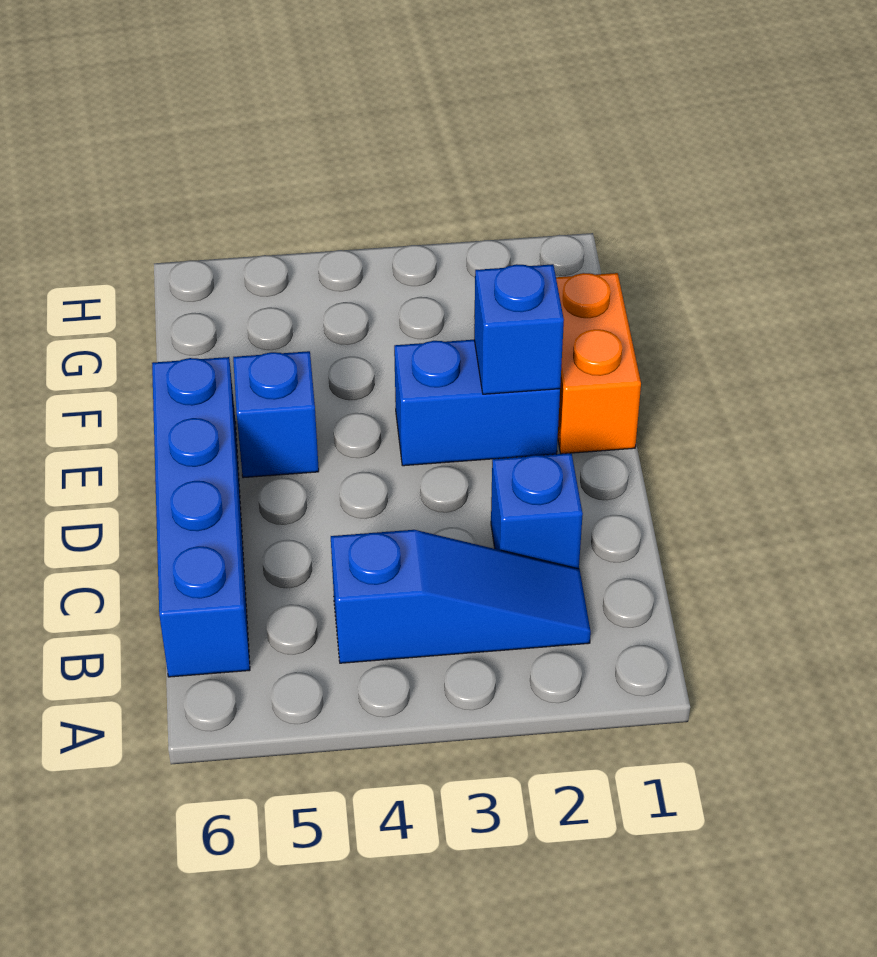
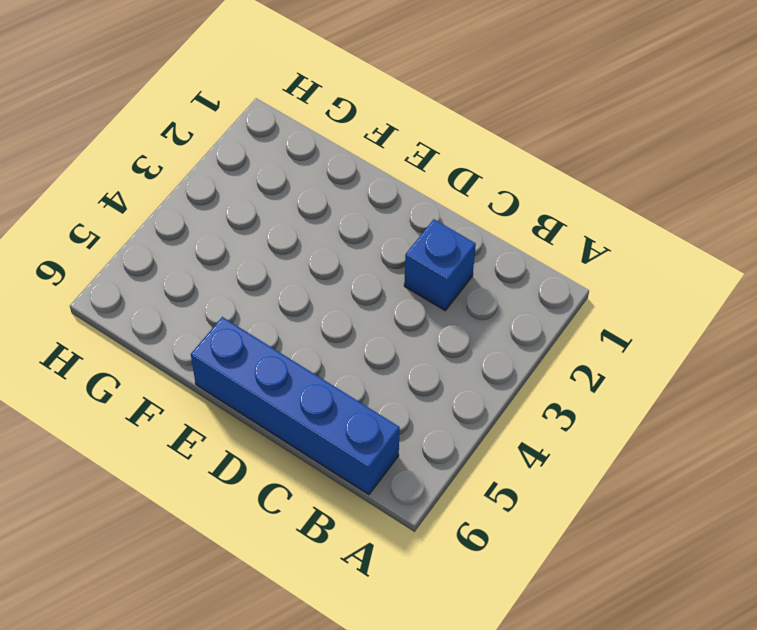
none -> blue 1x3 slope [331,530,591,663]
none -> orange 1x2 brick [556,273,641,454]

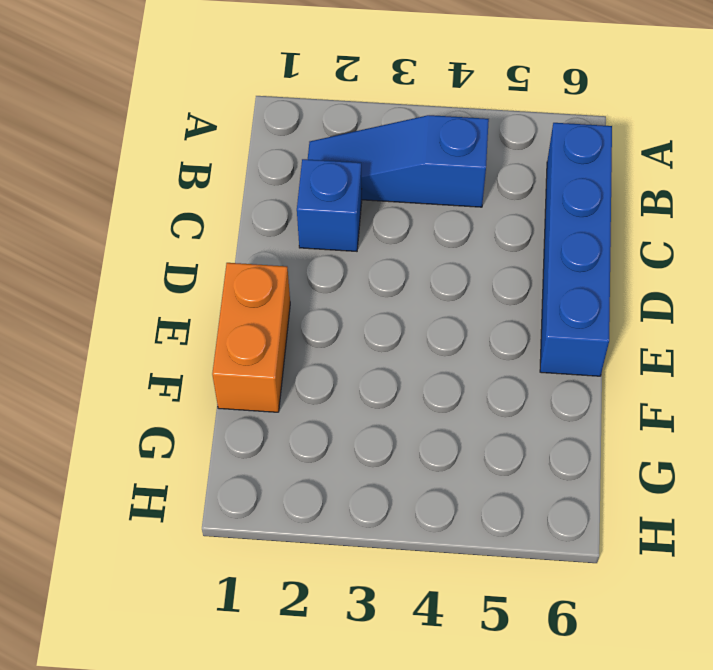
none -> blue 1x2 brick [394,340,560,466]
none -> blue 1x1 brick [233,351,319,478]

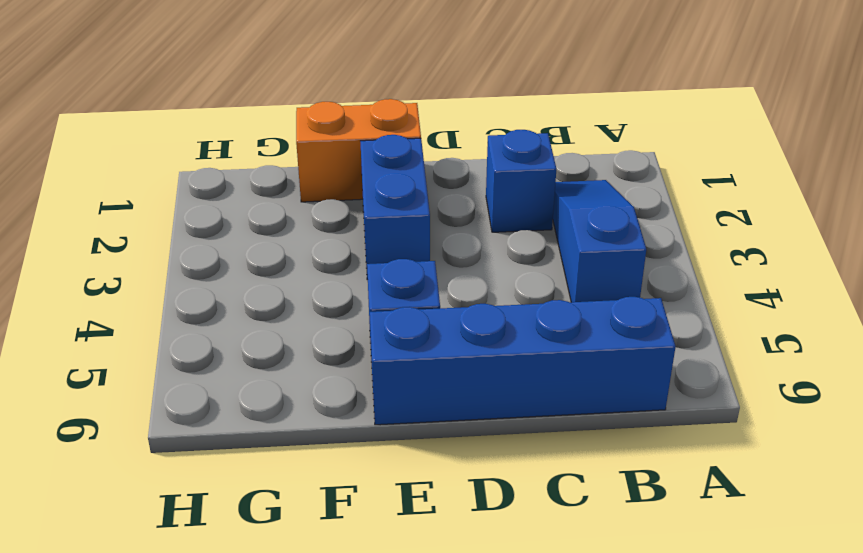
none -> blue 1x1 brick [474,264,564,394]

